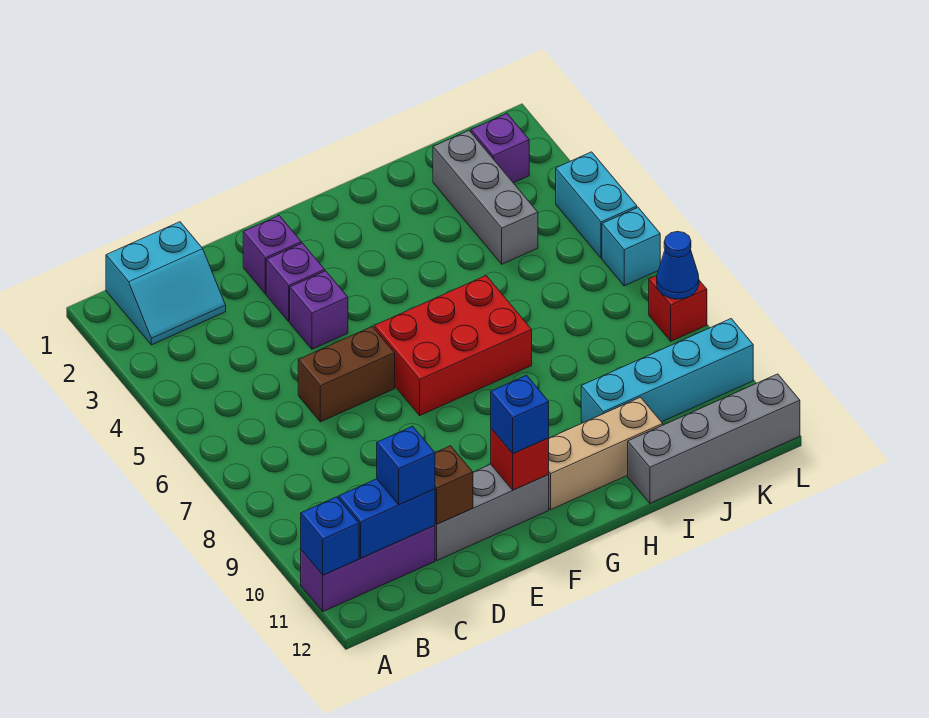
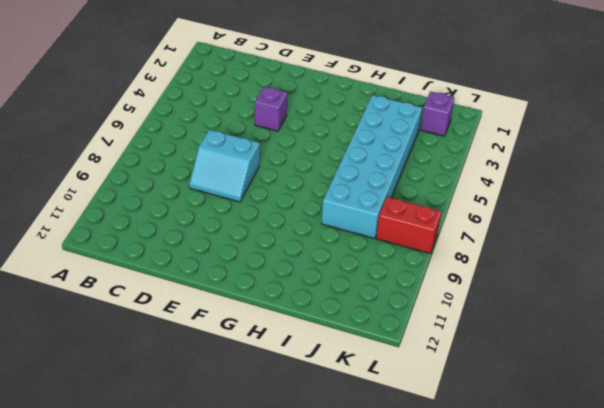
cyan 2x2 slope [189,130,260,202] -> cyan 2x2 slope moved to [106,222,226,345]
cyan 2x6 brick [322,95,422,239] -> grey 1x3 brick [433,131,538,264]
red 1x2 brick [376,197,441,254] -> red 1x1 brick [649,275,707,341]
none -> purple 1x3 brick [301,526,435,612]
none -> brown 1x2 brick [298,327,395,422]
none -> grey 1x3 brick [435,464,549,561]

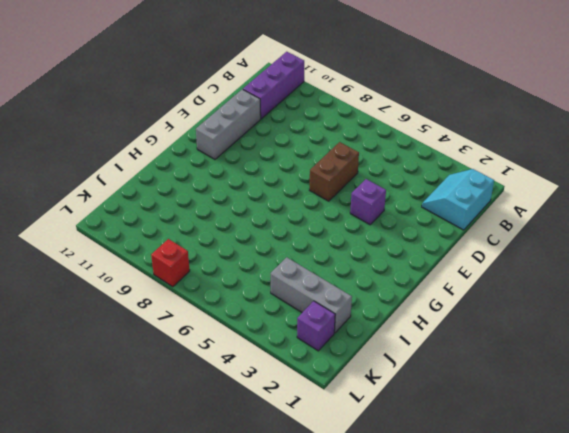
none -> purple 1x1 brick [243,216,301,294]
none -> purple 1x1 brick [266,243,325,321]
none -> red 2x3 brick [374,276,532,415]

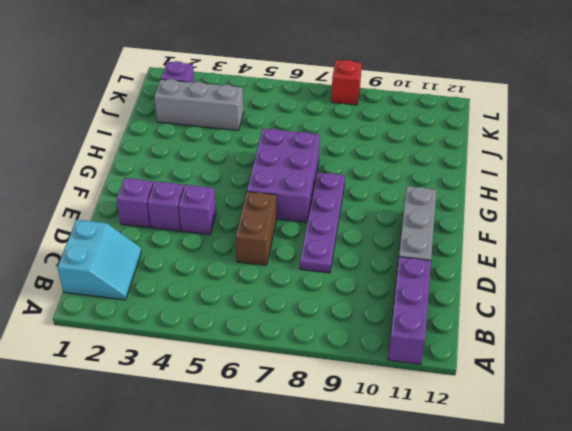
purple 1x4 plate [300,172,345,273] -> none
purple 2x3 brick [247,129,320,222] -> red 2x3 brick [374,276,532,415]
none -> tan 1x3 brick [549,397,663,509]
none -> cyan 1x4 brick [581,319,753,423]
none -> grey 1x4 brick [628,374,800,503]

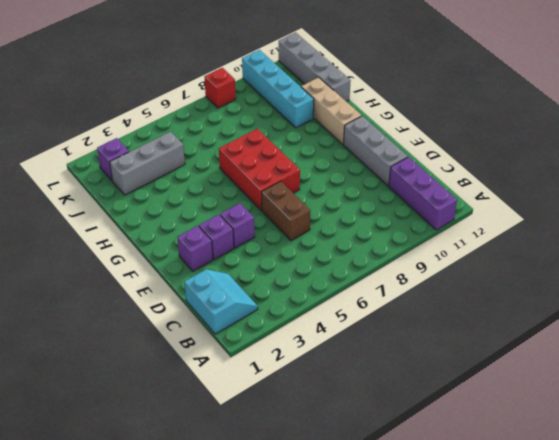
none -> cyan 1x2 brick [556,152,637,258]
none -> cyan 1x1 brick [602,208,660,286]
none -> blue 1x1 brick [301,497,359,575]

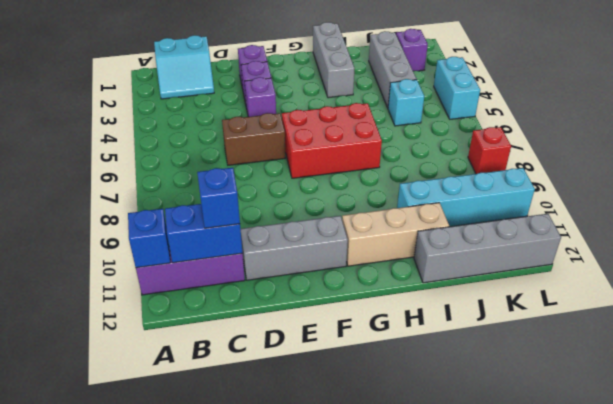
grey 1x3 brick [313,22,355,98] -> none
cyan 1x1 brick [388,79,424,126] -> cyan 1x1 brick moved to [602,208,660,286]
none -> brown 1x1 brick [435,446,473,524]
none -> red 1x1 brick [491,429,549,490]
none -> blue 1x1 cone [657,232,699,299]

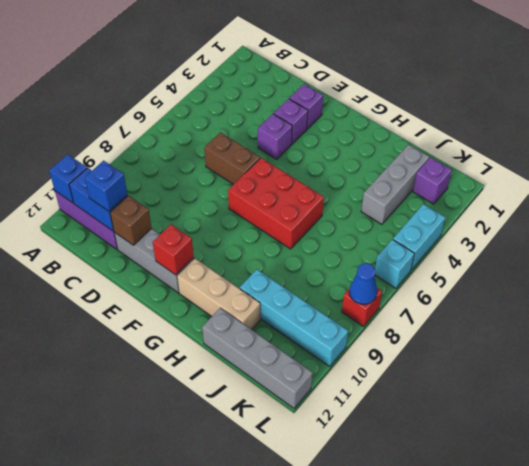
none -> cyan 2x2 slope [106,222,226,345]
none -> blue 1x1 brick [491,375,549,454]

